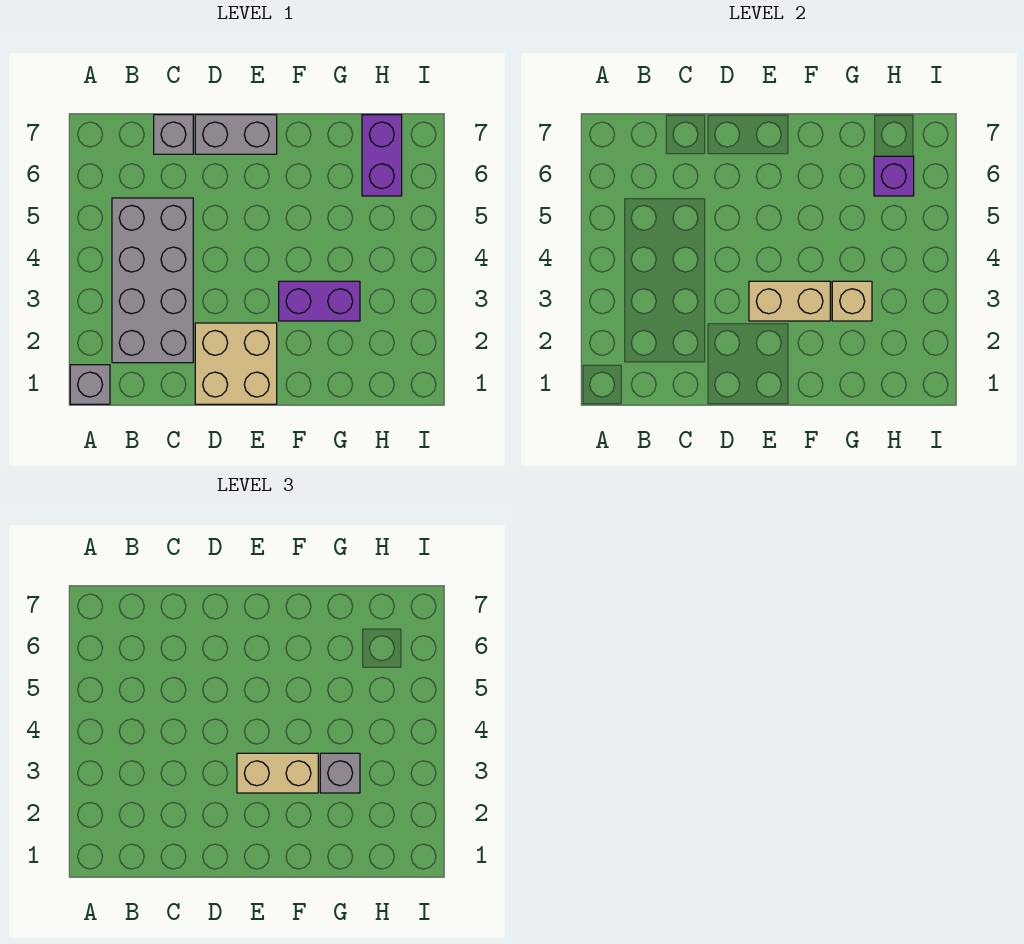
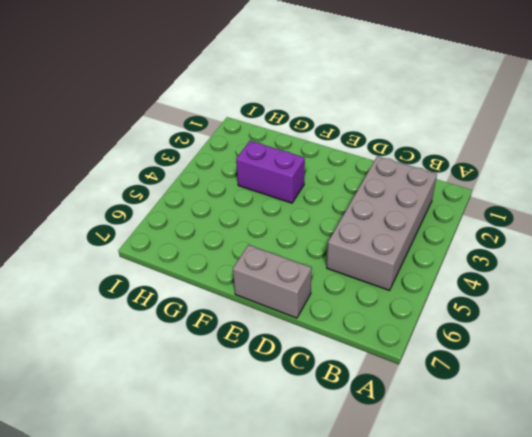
none -> grey 1x1 brick [70,365,110,404]
none -> grey 1x1 brick [154,115,193,154]
none -> tan 2x2 brick [195,323,277,404]

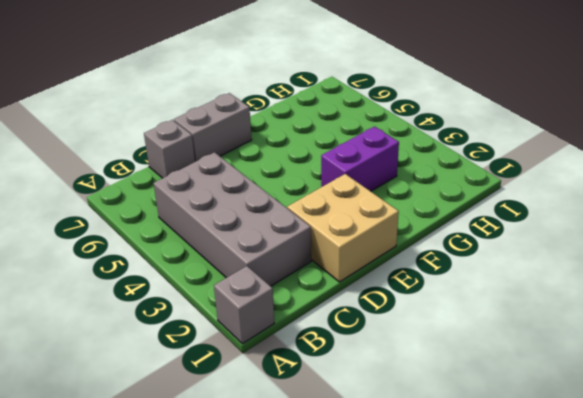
none -> purple 1x2 brick [362,115,402,196]
none -> tan 1x2 brick [749,281,830,321]
none -> tan 1x1 brick [832,281,872,321]

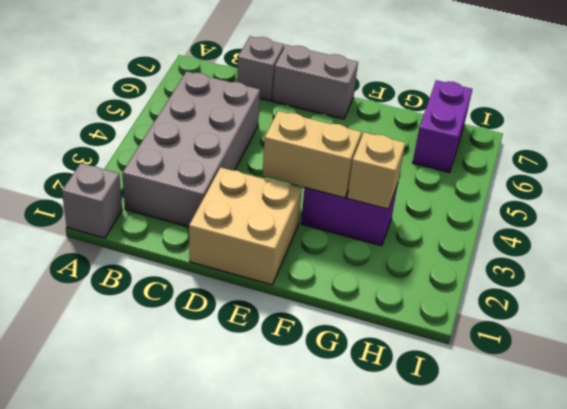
none -> purple 1x1 brick [874,156,914,196]
none -> tan 1x2 brick [237,753,318,793]
none -> grey 1x1 brick [320,753,360,793]

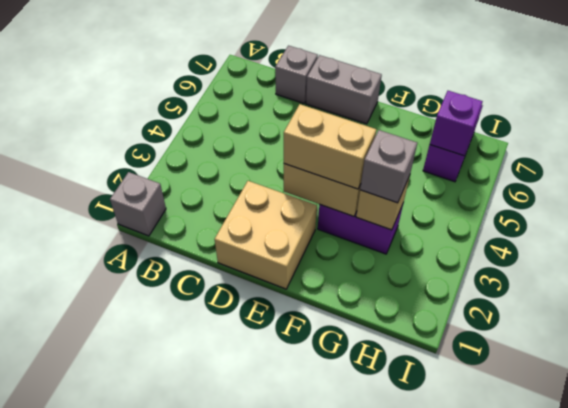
none -> grey 2x4 brick [112,198,193,363]

